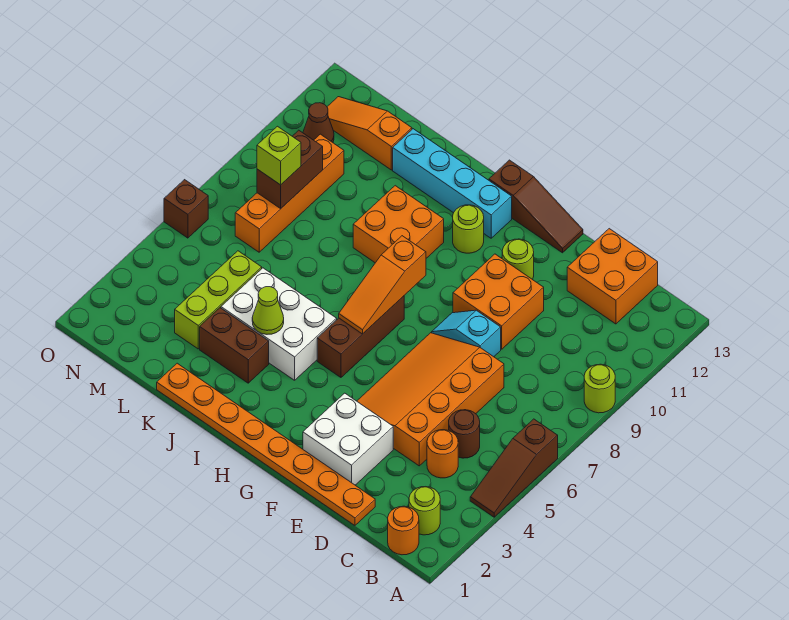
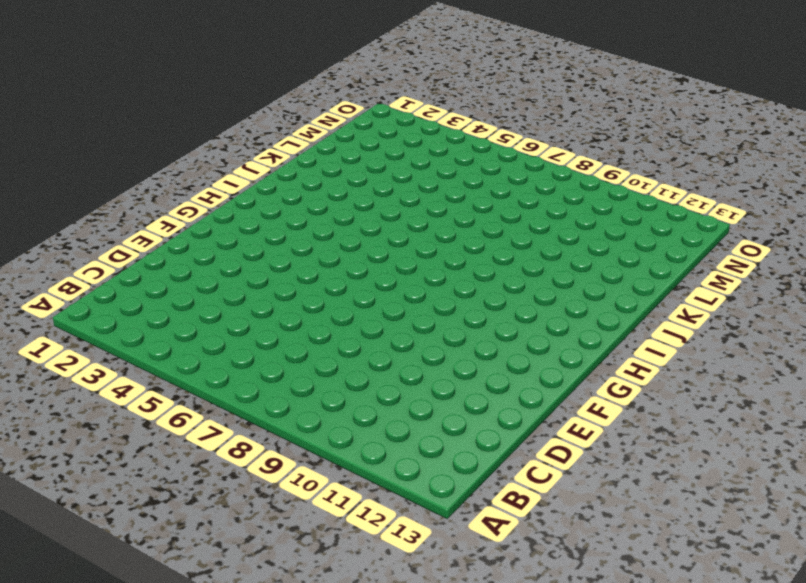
none -> brown 1x3 slope [470,419,558,517]
none -> lime 1x1 round brick [584,364,615,413]
none -> orange 1x1 round brick [388,506,419,555]

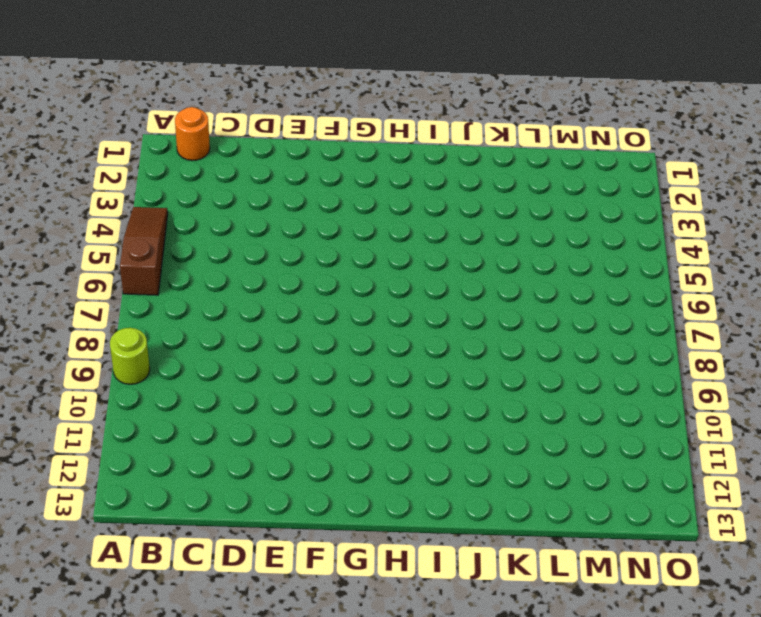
none -> lime 1x1 round brick [409,487,440,535]
none -> orange 1x1 round brick [427,430,458,478]
none -> brown 1x1 round brick [449,410,480,458]

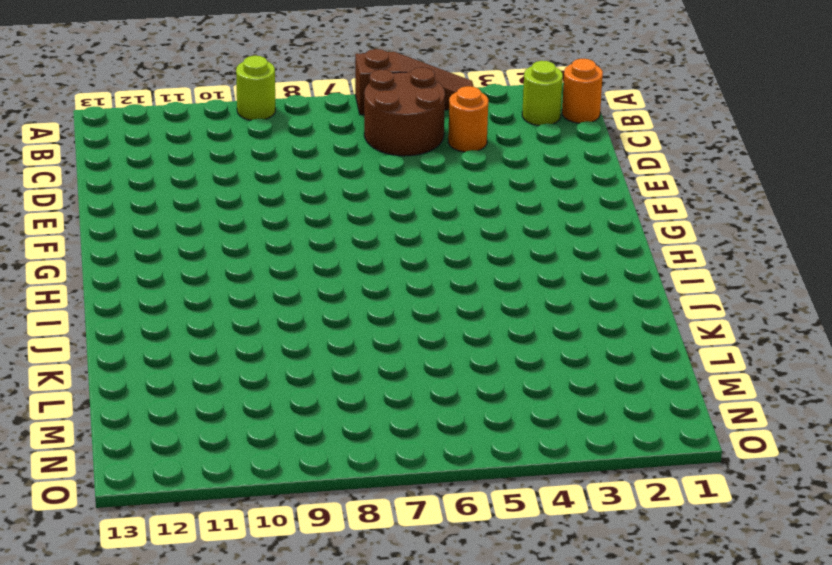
brown 2x2 round brick [364,67,445,156] -> brown 1x1 round brick [449,410,480,458]
none -> orange 2x2 brick [567,229,658,324]
none -> orange 1x8 plate [157,363,375,525]
none -> orange 3x4 slope [357,333,504,466]

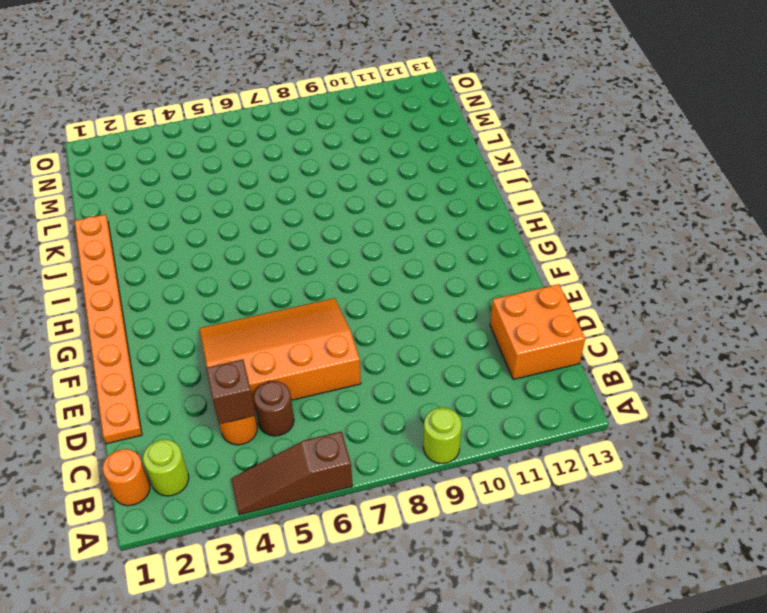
brown 1x1 brick [206,359,256,424] -> brown 1x1 brick moved to [164,180,208,238]
none -> white 2x2 brick [303,393,393,485]
none -> cyan 1x2 slope [432,310,501,357]
none -> orange 2x2 brick [453,254,544,349]

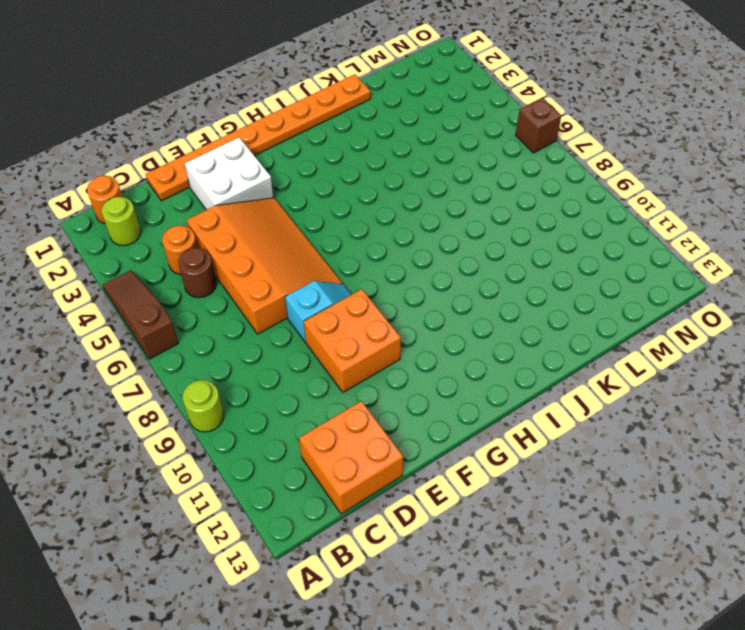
none -> lime 1x1 round brick [502,239,534,280]
none -> brown 1x3 slope [489,160,583,253]
none -> brown 1x3 brick [317,296,404,377]

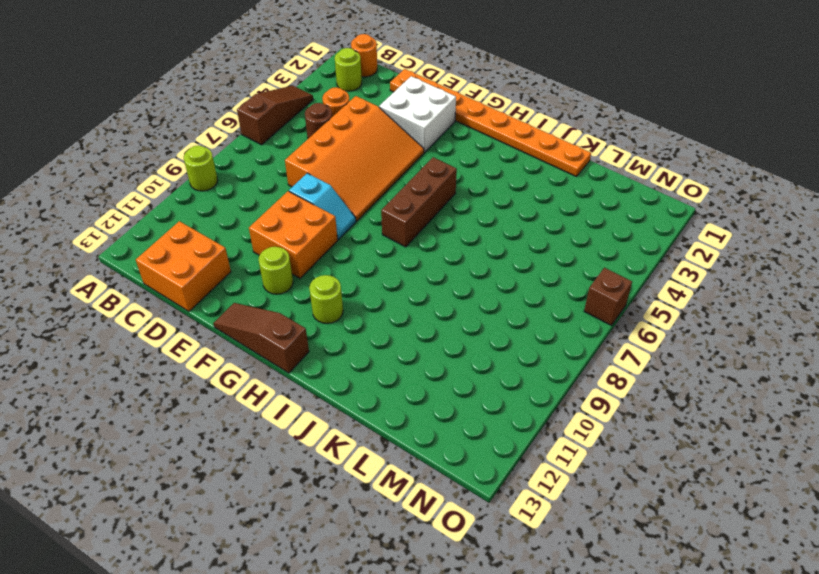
none -> cyan 1x4 brick [393,129,512,238]
none -> white 2x3 brick [221,268,337,380]
none -> orange 2x2 brick [353,186,444,263]

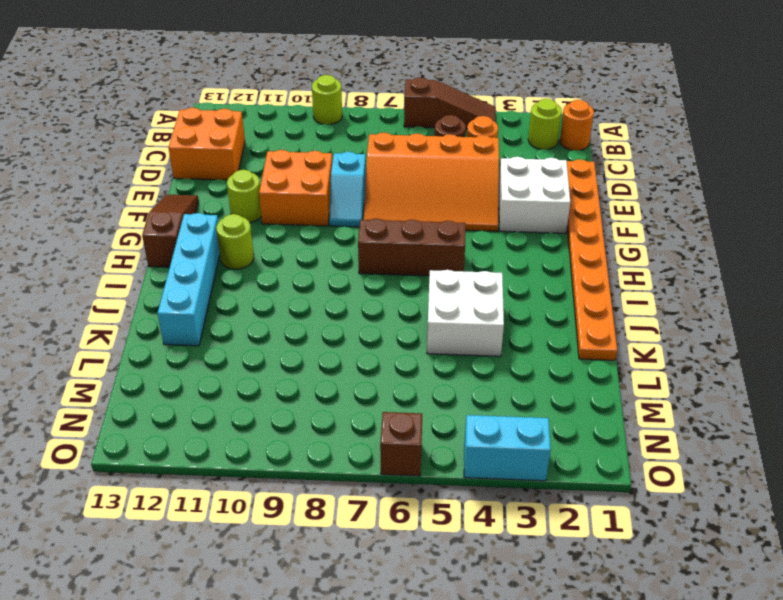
white 2x2 brick [427,270,504,356] -> white 2x3 brick [221,268,337,380]
cyan 1x2 brick [464,415,551,481] -> none
none -> orange 2x2 brick [353,186,444,263]
none -> brown 1x2 brick [200,308,269,383]
none -> lime 1x3 brick [175,251,262,349]

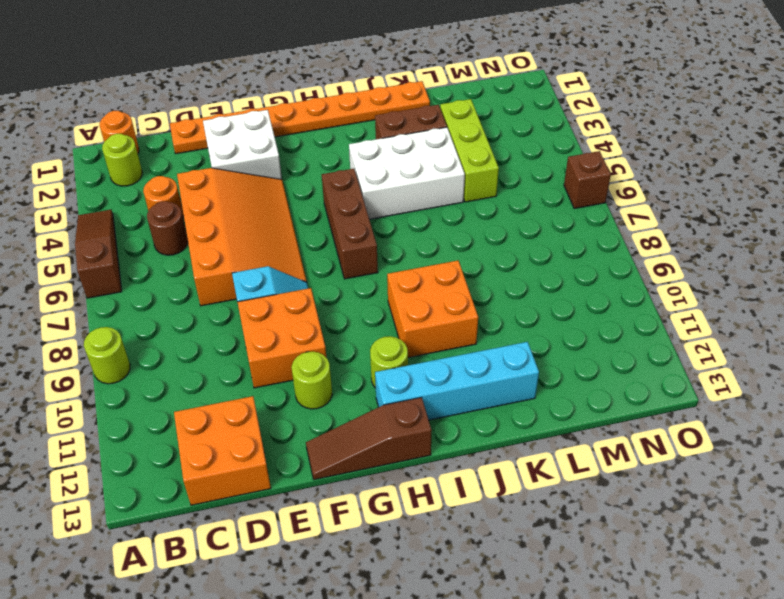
none -> orange 1x3 slope [327,97,412,170]
none -> orange 1x4 brick [235,134,344,252]
none -> brown 1x1 cone [303,103,334,142]

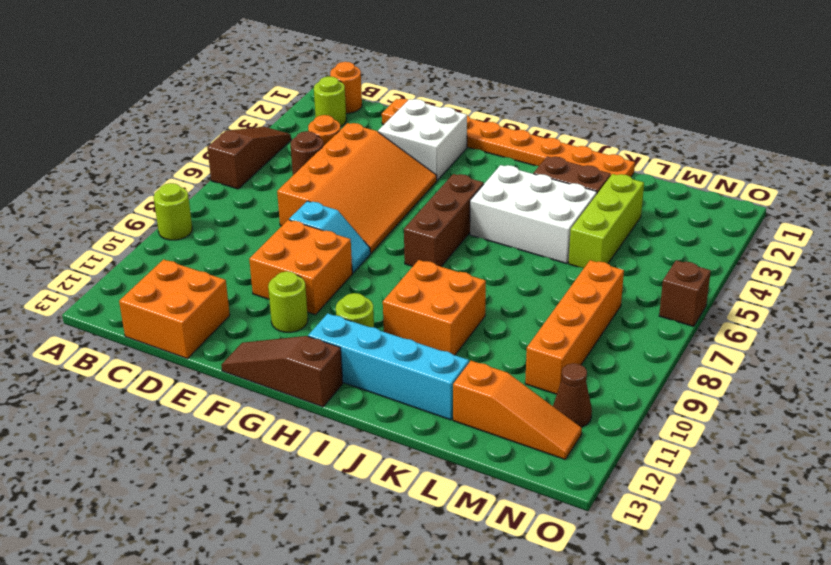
none -> orange 1x3 slope [339,236,426,334]
none -> lime 1x1 cone [252,287,284,334]
none -> brown 1x2 brick [257,130,323,208]

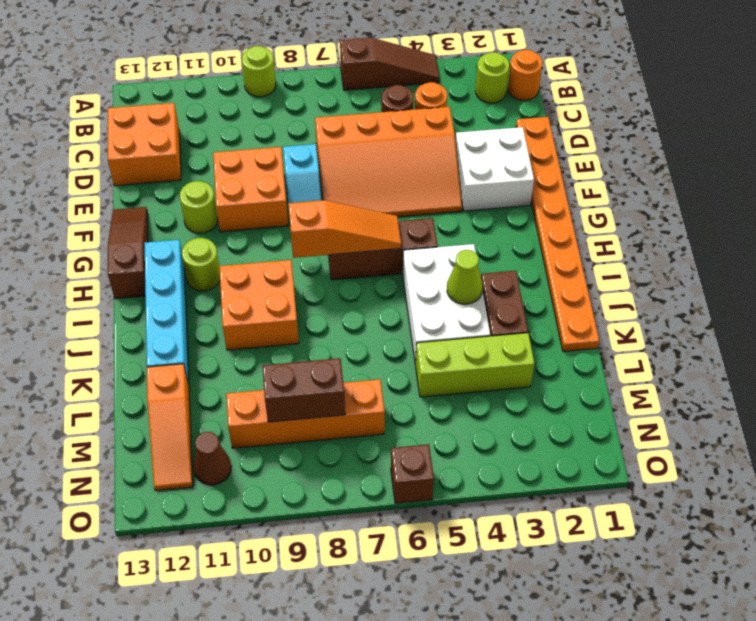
none -> lime 1x1 brick [257,126,301,185]

